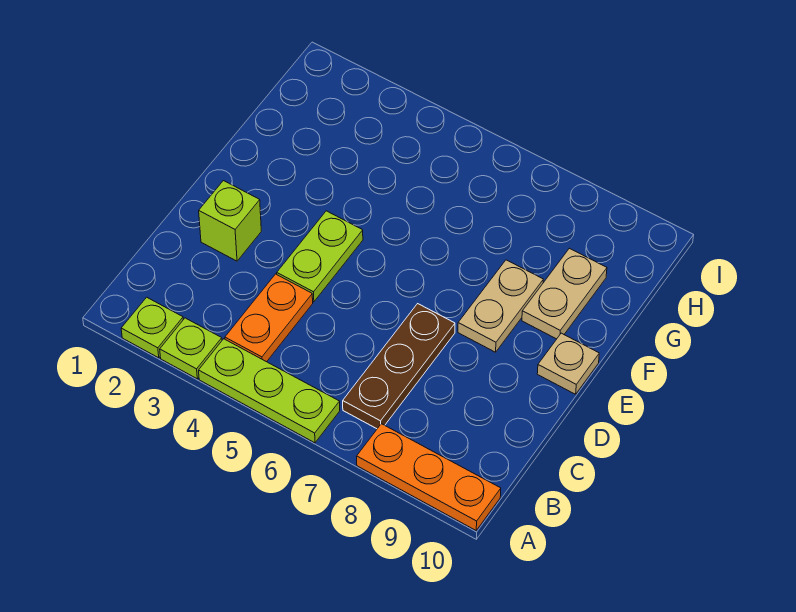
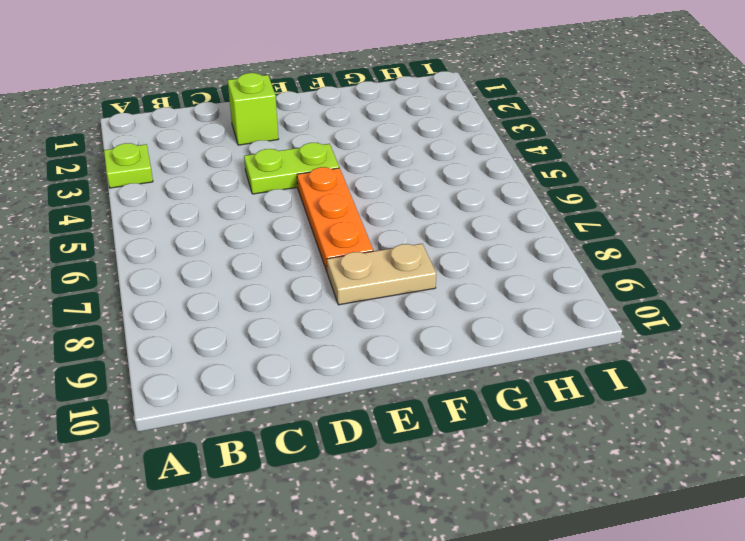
orange 1x3 plate [297,167,373,271] -> orange 1x3 plate moved to [357,424,501,530]
none -> lime 1x1 plate [121,297,183,358]
none -> lime 1x3 plate [199,339,340,443]

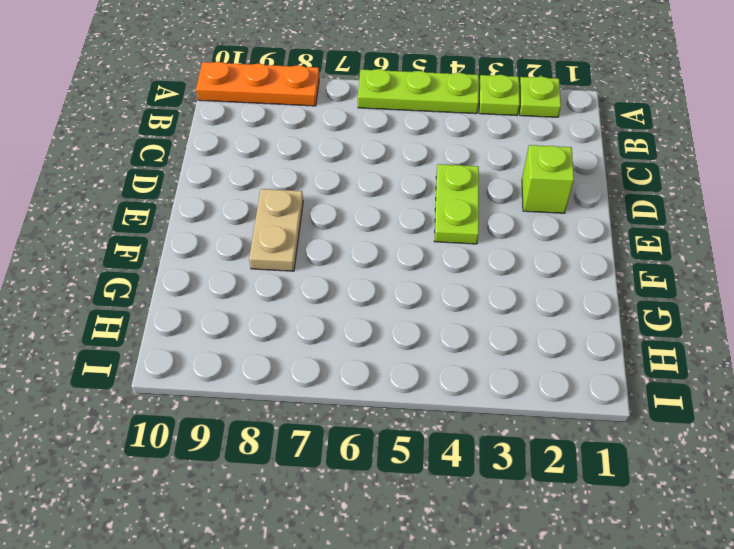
none -> orange 1x2 plate [225,274,313,362]
none -> brown 1x3 plate [343,304,455,429]

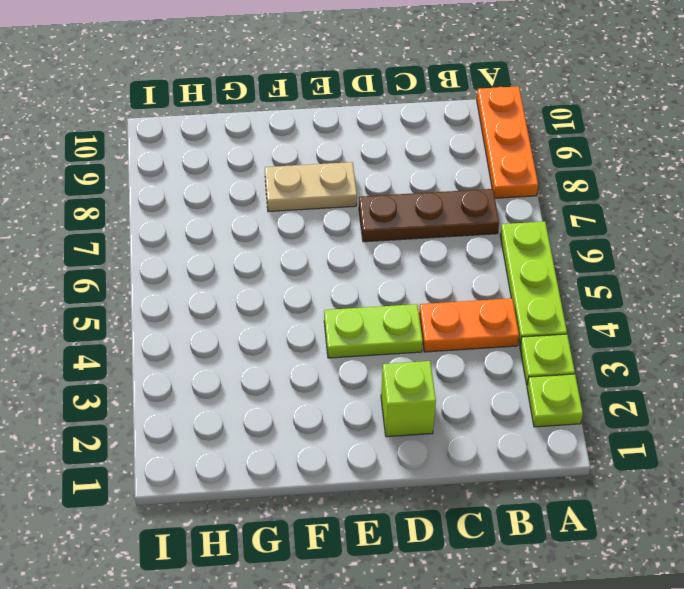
none -> tan 1x1 plate [537,333,599,394]
none -> tan 1x2 plate [522,248,607,339]

